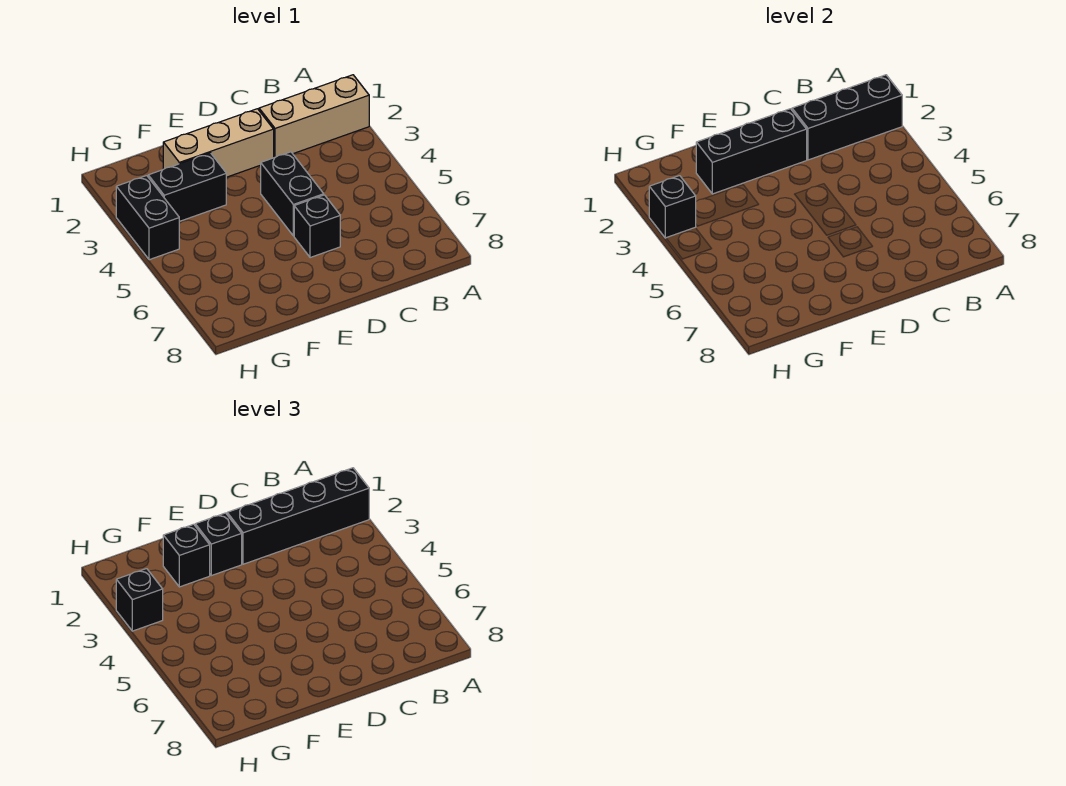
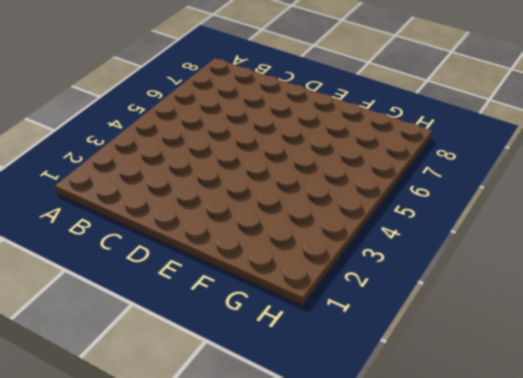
none -> tan 1x3 brick [259,75,369,158]
none -> tan 1x3 brick [163,109,274,177]
none -> black 1x2 brick [261,152,324,236]

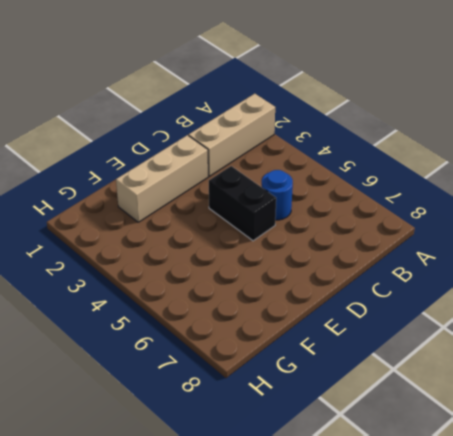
blue 1x1 round brick [262,170,293,220] -> none
none -> black 1x1 brick [294,195,340,258]
none -> black 1x2 brick [148,153,226,222]
none -> black 1x2 brick [116,176,179,260]

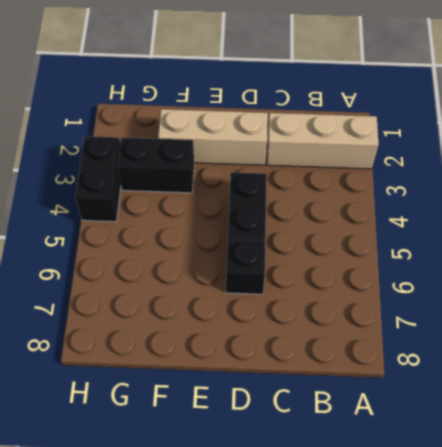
none -> black 1x3 brick [792,75,902,160]
none -> black 1x3 brick [696,109,807,194]
none -> black 1x1 brick [649,176,696,238]

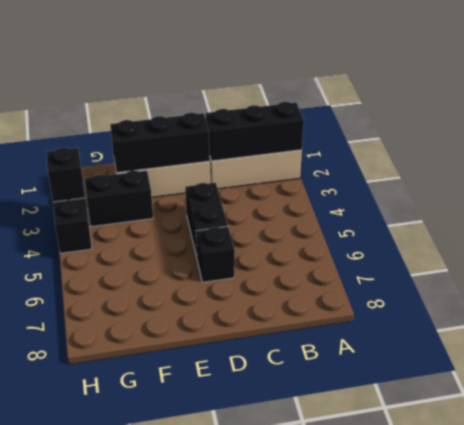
none -> black 1x4 brick [227,468,369,564]
none -> black 1x1 brick [195,513,242,576]
none -> black 1x1 brick [163,524,210,587]

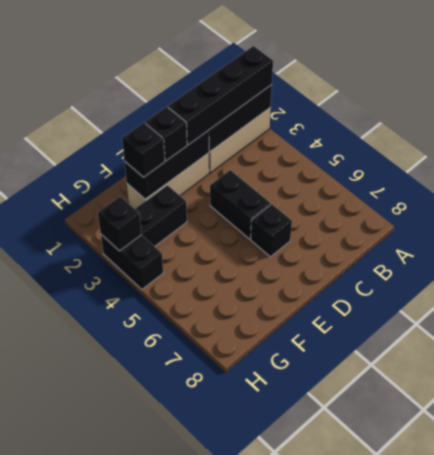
none -> black 1x1 brick [116,569,163,631]

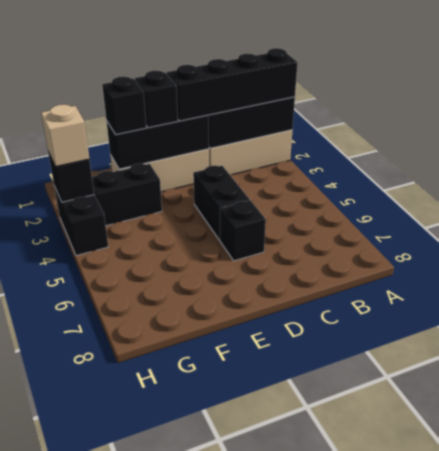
tan 1x1 brick [41,104,89,167] -> black 1x1 brick [116,569,163,631]

